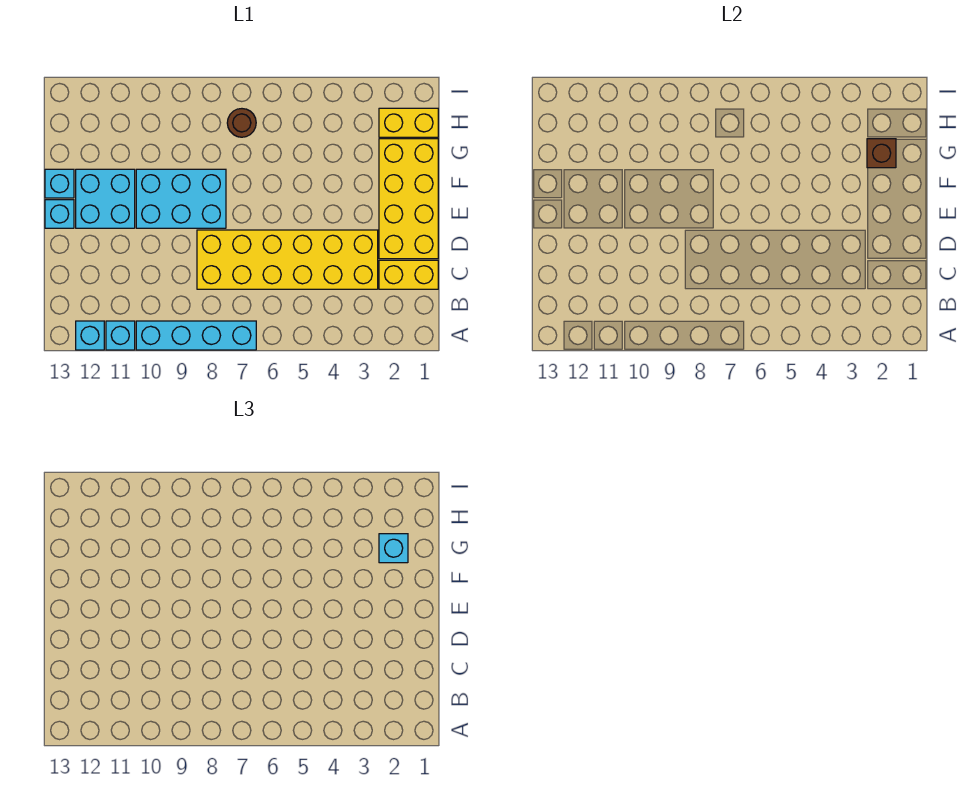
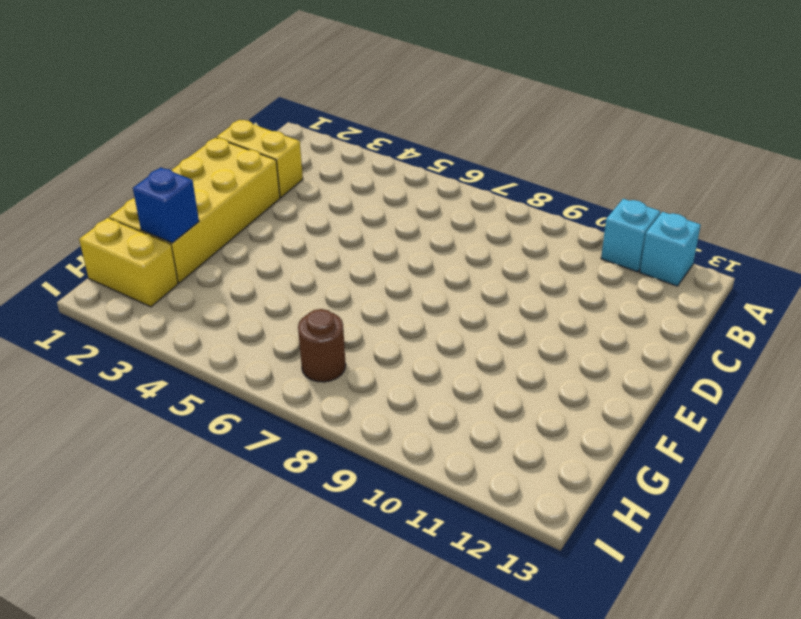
blue 1x1 brick [133,167,199,243] -> brown 1x1 brick [867,139,896,168]
none -> cyan 1x4 brick [136,321,256,350]
none -> yellow 2x6 brick [197,230,378,289]
none -> cyan 2x3 brick [136,169,226,228]

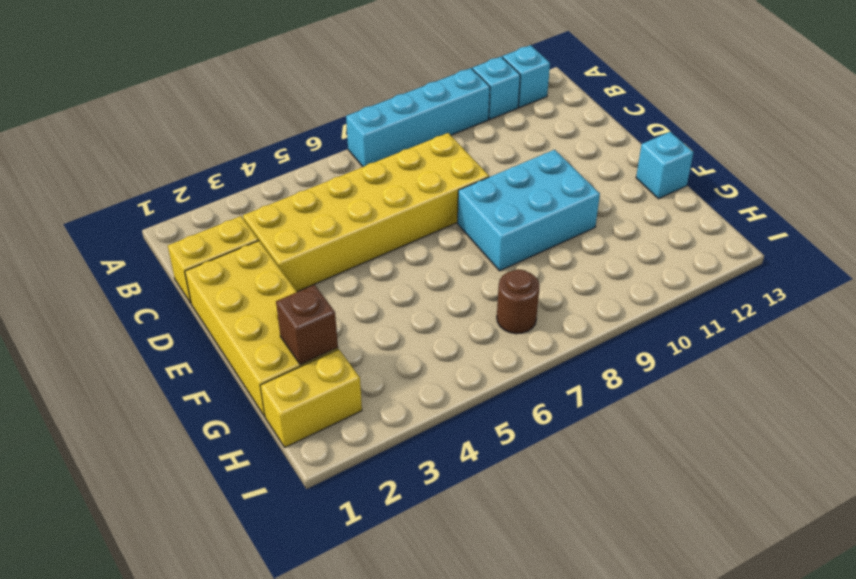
none -> cyan 2x2 brick [76,169,135,228]
none -> cyan 1x1 brick [45,200,74,228]
none -> cyan 1x1 brick [379,534,408,563]

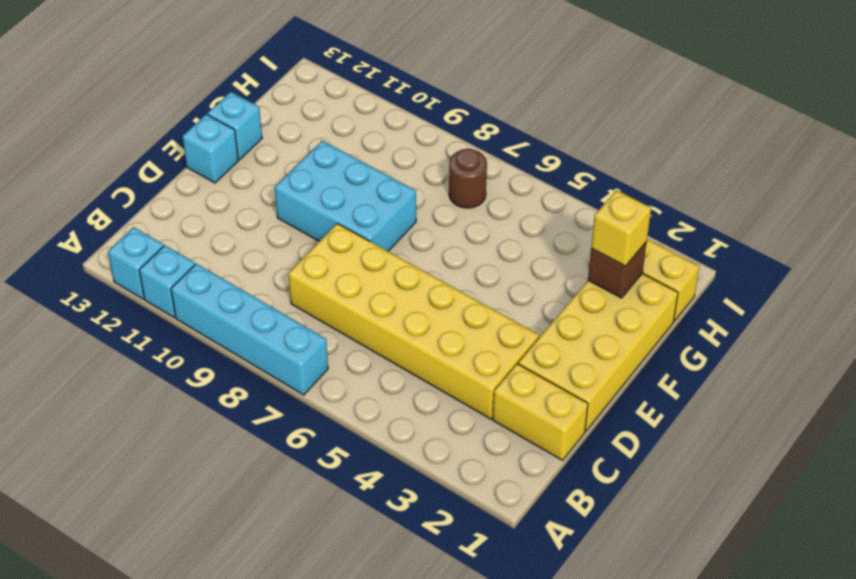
yellow 1x1 brick [591,190,651,266] -> cyan 1x1 brick [379,534,408,563]
none -> cyan 2x2 brick [76,169,135,228]

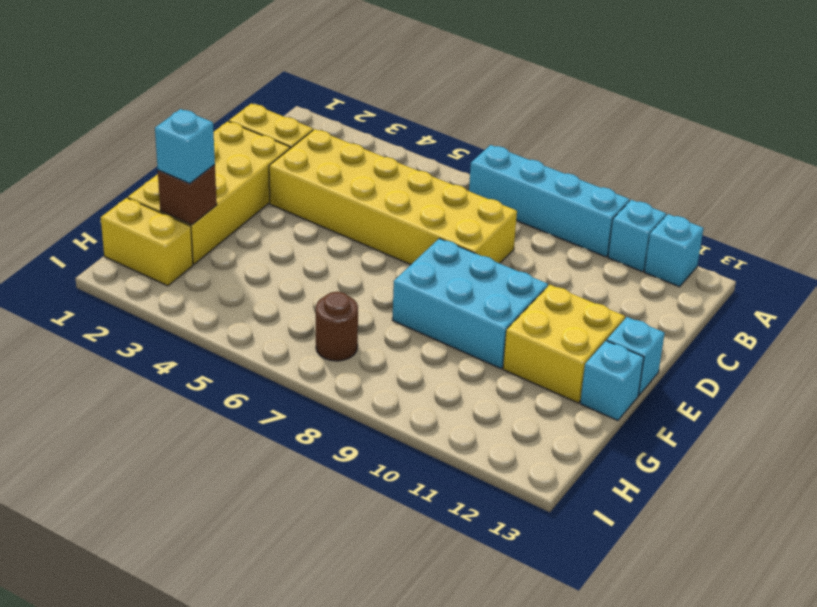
yellow 2x2 brick [503,285,625,403] -> cyan 2x2 brick [76,169,135,228]

